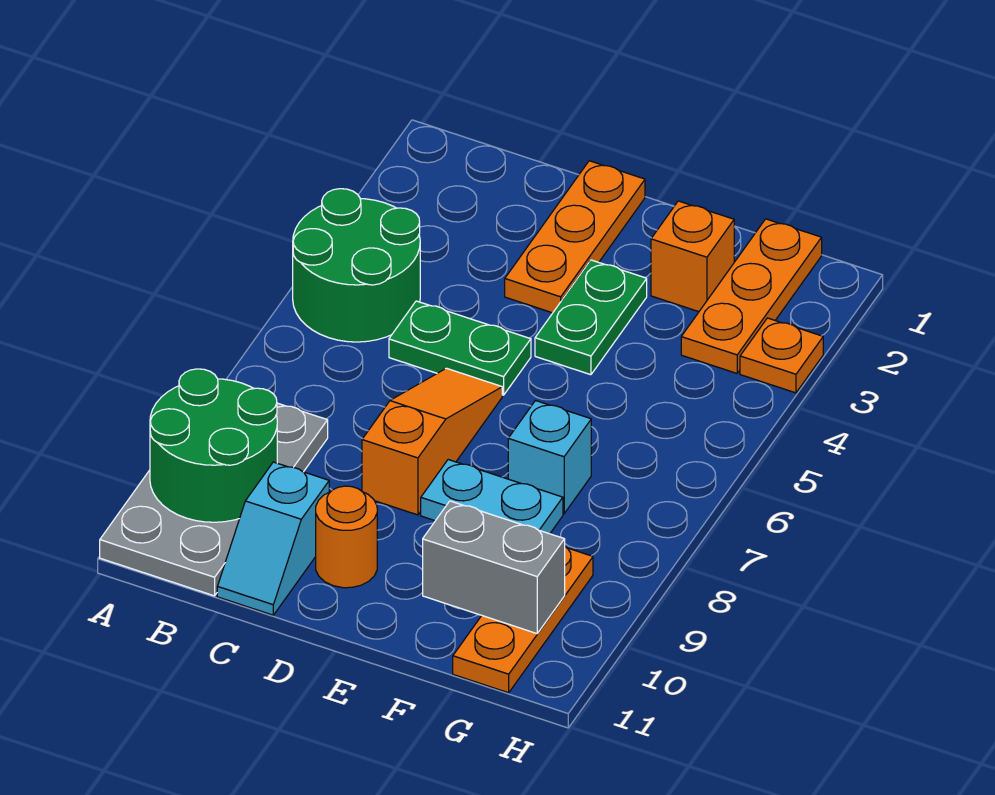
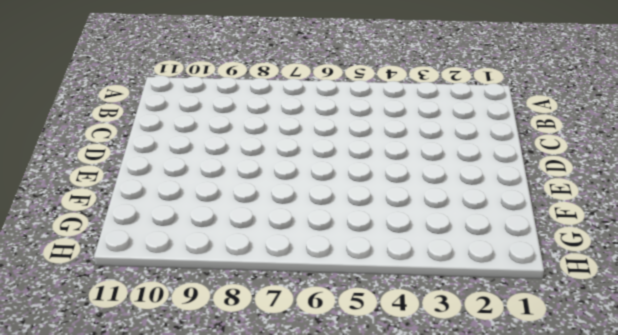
none -> green 2x2 round brick [293,189,420,342]
none -> grey 2x4 plate [100,403,328,596]
none -> green 1x2 plate [389,301,531,395]

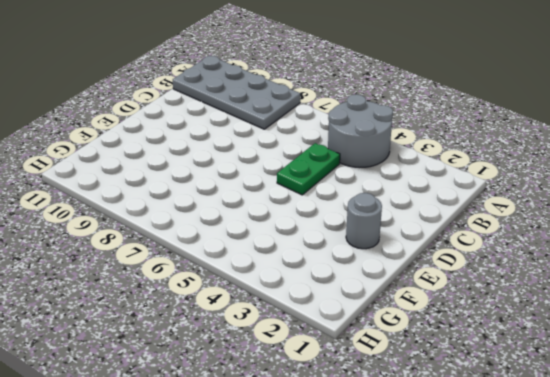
grey 2x2 round brick [328,94,393,167] -> green 2x2 round brick [293,189,420,342]
grey 1x1 round brick [346,193,382,249] -> none
none -> cyan 1x2 slope [217,462,329,615]
none -> orange 1x3 plate [505,161,645,313]
none -> orange 1x3 slope [362,368,502,515]

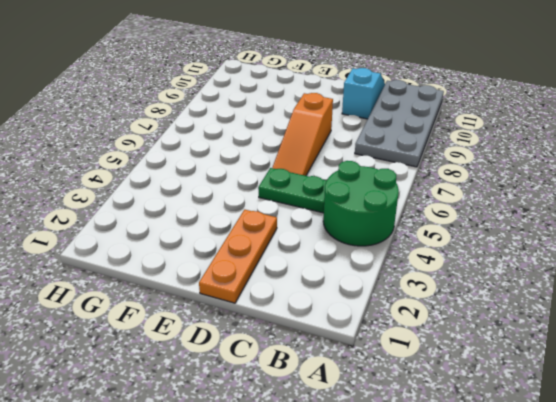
none -> orange 1x1 round brick [316,486,377,588]
none -> green 1x2 plate [535,260,647,375]
none -> cyan 1x2 plate [421,460,563,534]

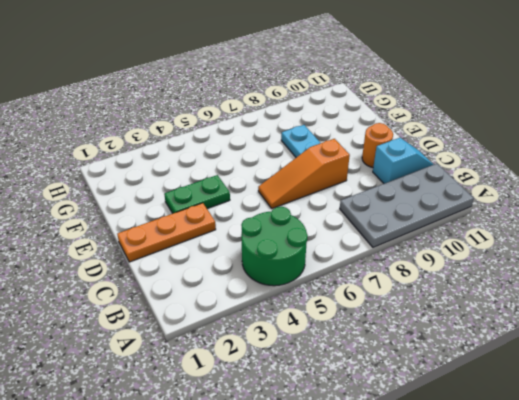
none -> green 1x2 plate [389,301,531,395]
none -> orange 1x1 brick [651,201,734,312]
none -> cyan 1x1 brick [508,401,591,514]

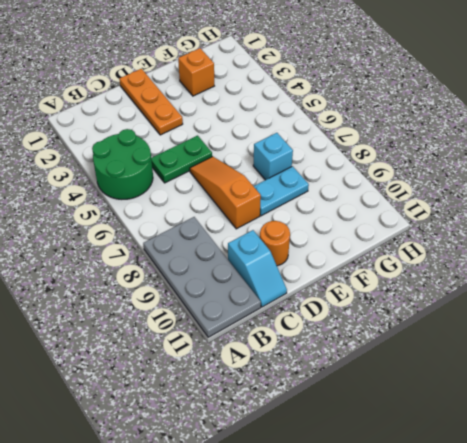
none -> green 1x2 plate [535,260,647,375]
none -> orange 1x3 plate [681,219,822,373]
none -> orange 1x3 plate [453,547,593,693]

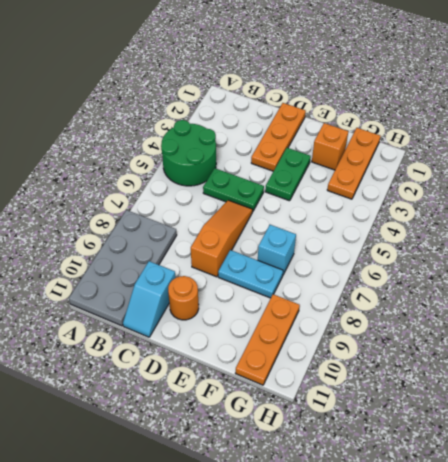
none -> orange 1x1 plate [740,318,823,393]
none -> green 2x2 round brick [150,369,277,522]
none -> grey 1x2 brick [423,501,565,633]

